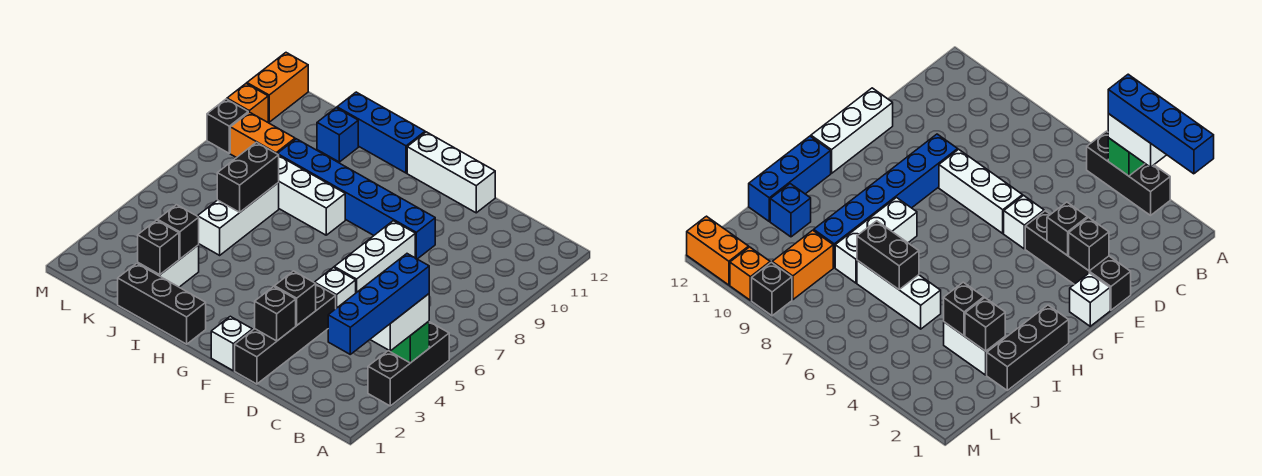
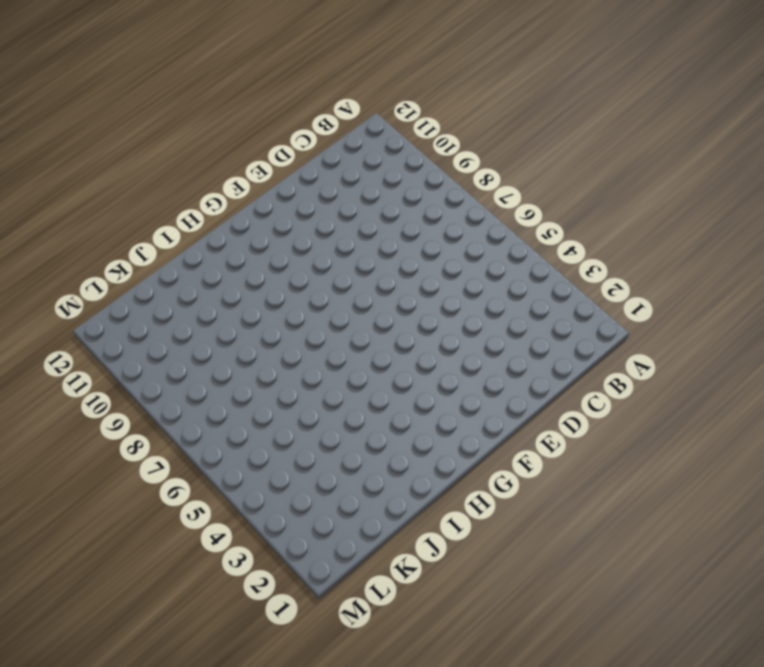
none -> black 1x3 brick [368,322,449,406]
none -> black 1x4 brick [235,285,336,384]
none -> white 1x1 brick [314,267,356,308]

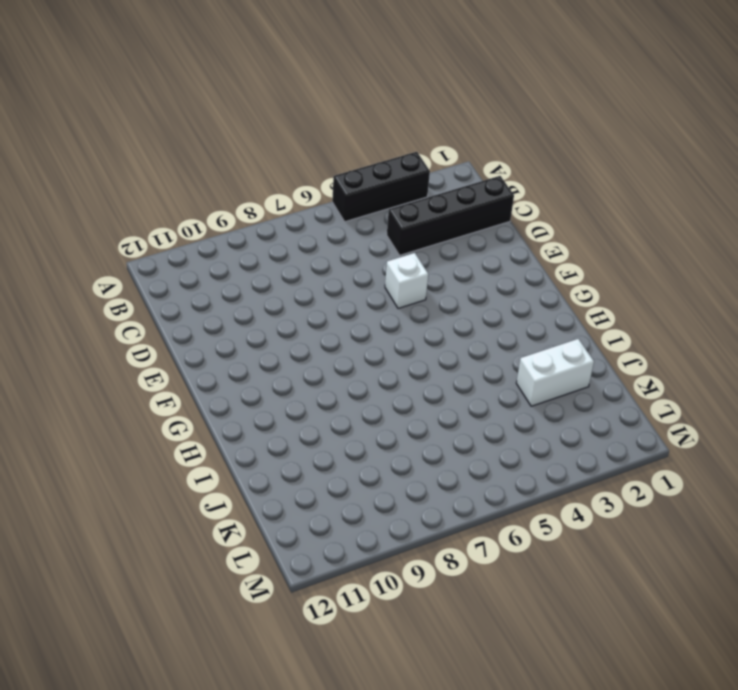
black 1x4 brick [387,176,514,255] -> black 1x4 brick moved to [235,285,336,384]
none -> white 1x3 brick [334,221,415,293]
none -> blue 1x6 brick [277,139,435,259]
none -> white 1x3 brick [407,132,495,213]

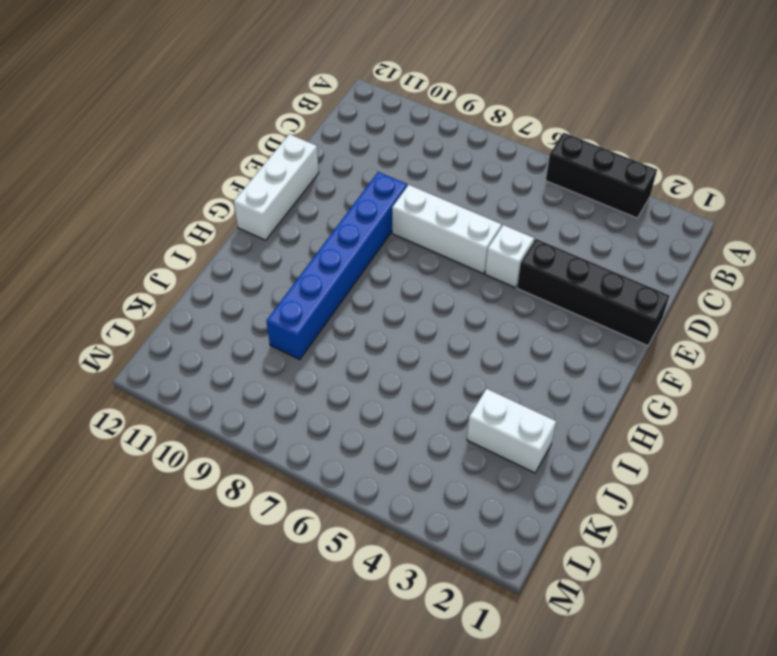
none -> white 1x1 brick [211,316,252,371]
none -> black 1x3 brick [118,263,206,344]
none -> white 1x3 brick [278,156,345,235]

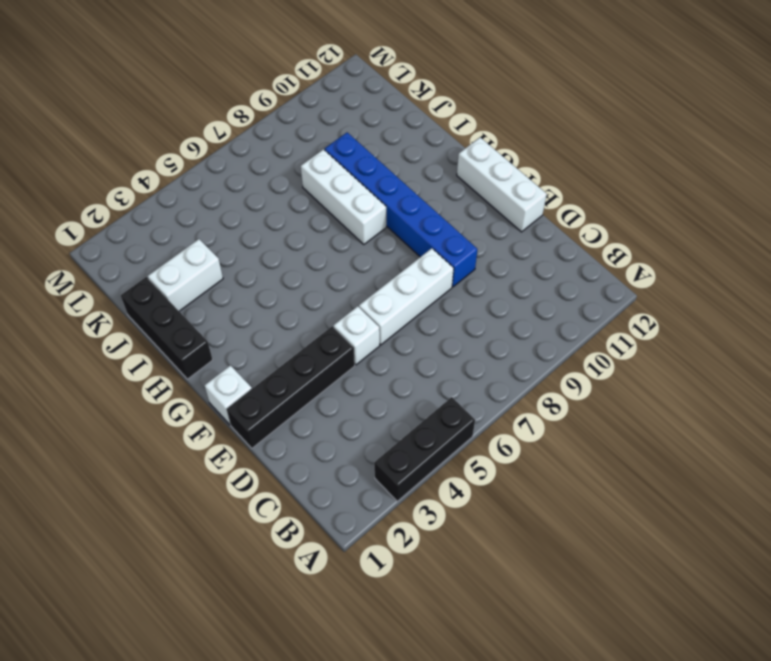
none -> blue 1x3 brick [337,92,425,173]
none -> white 1x3 brick [198,183,279,255]
none -> blue 1x1 brick [317,108,358,162]

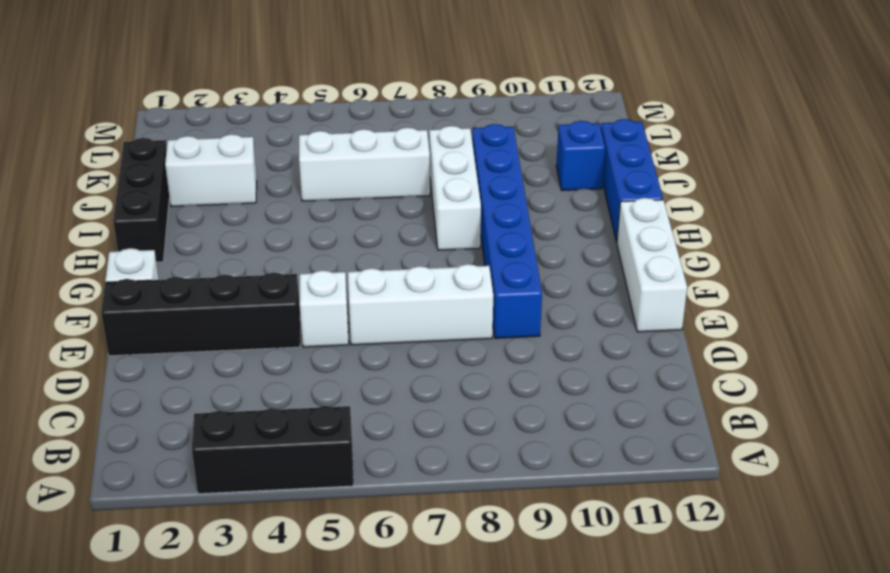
none -> orange 1x2 brick [230,112,295,158]
none -> black 1x1 brick [207,99,248,153]
none -> orange 1x1 brick [227,84,268,122]

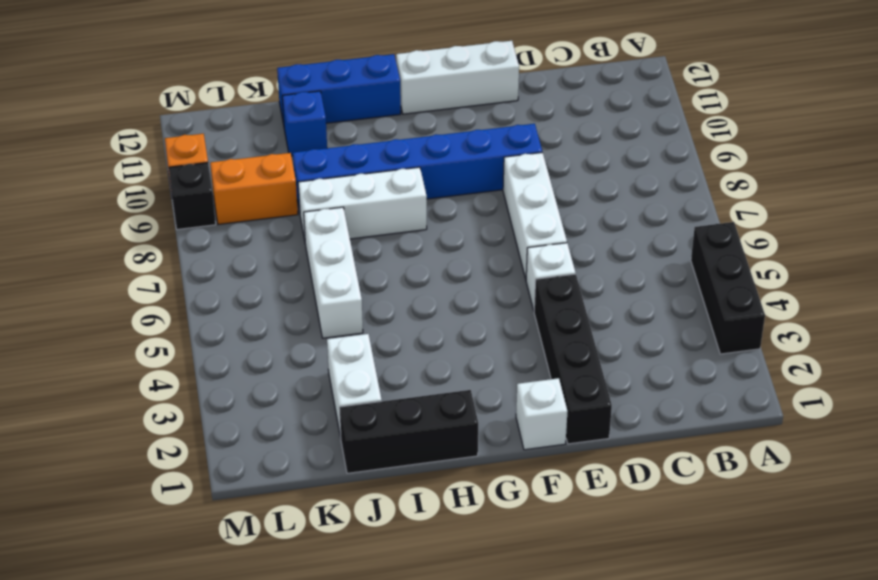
none -> orange 1x2 brick [247,53,308,122]
none -> green 1x1 brick [388,321,429,363]
none -> black 1x1 brick [255,287,296,341]

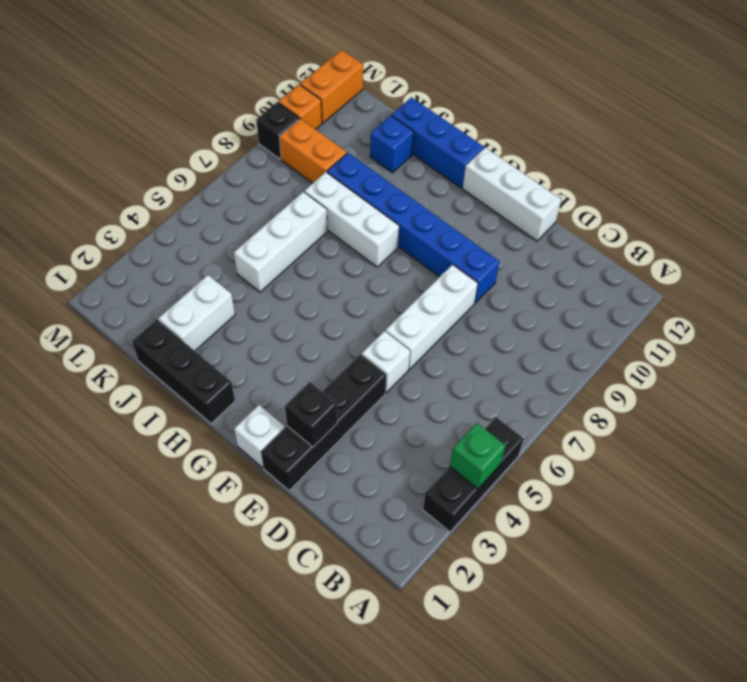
none -> black 1x1 brick [275,271,316,325]
none -> black 1x1 brick [138,220,179,275]
none -> black 1x1 brick [158,205,199,259]

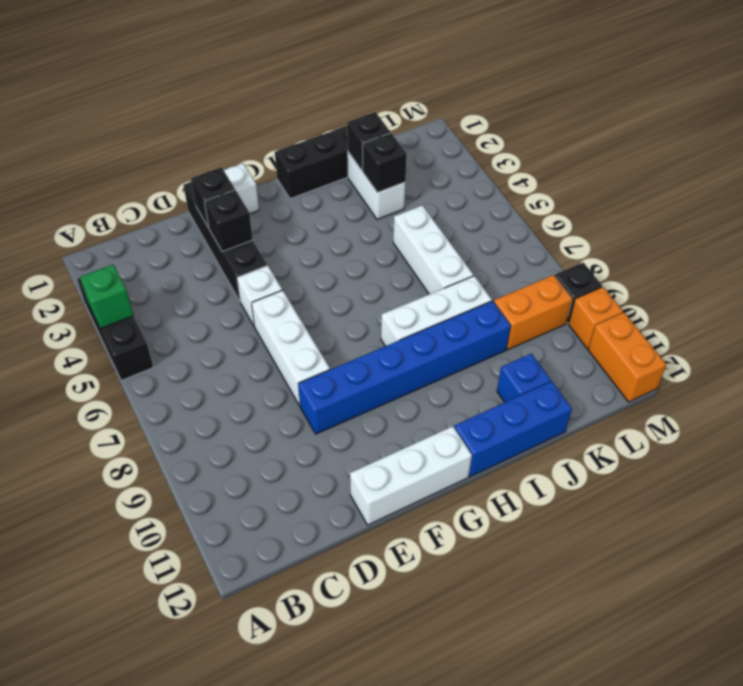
none -> black 1x2 brick [217,142,279,212]
none -> white 1x2 brick [370,294,429,351]
none -> blue 1x4 brick [328,254,429,354]

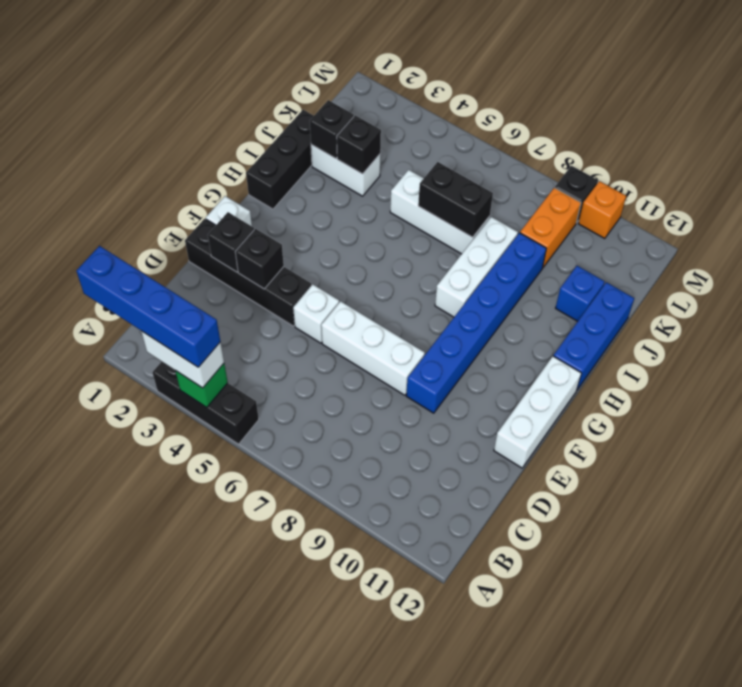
none -> orange 1x2 brick [247,53,308,122]

